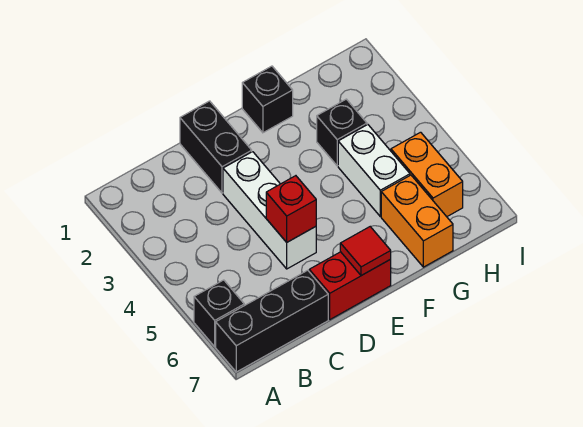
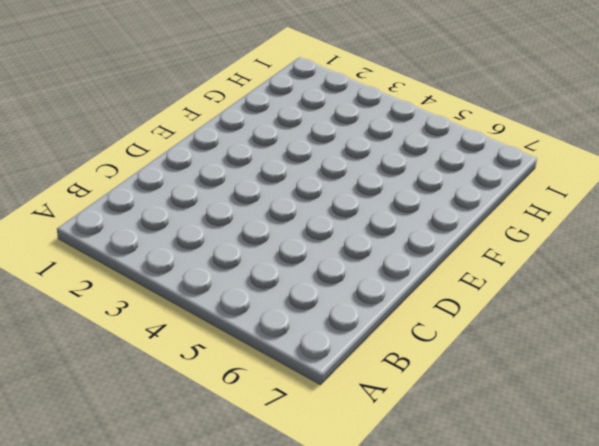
none -> black 1x1 brick [194,280,244,347]
none -> black 1x3 brick [216,270,328,372]
none -> black 1x2 brick [180,101,252,193]

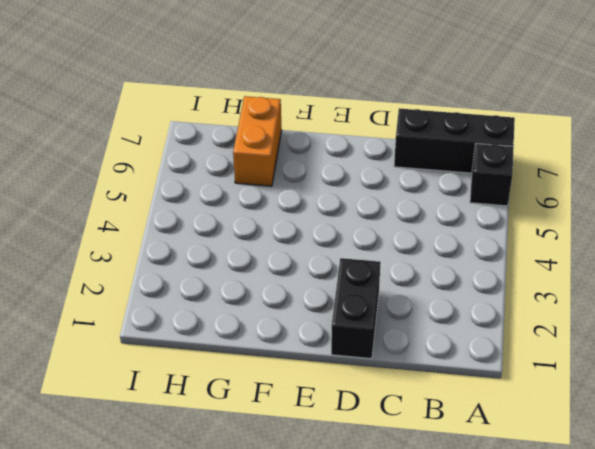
none -> white 1x3 brick [223,152,316,269]
none -> red 1x2 brick [309,252,391,319]
none -> black 1x1 brick [242,66,293,133]

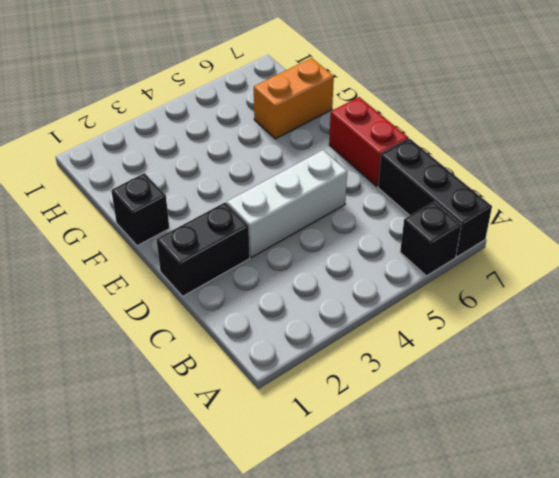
none -> black 1x1 brick [317,99,367,166]
none -> white 1x2 brick [338,125,410,216]
none -> orange 1x2 brick [391,132,463,217]

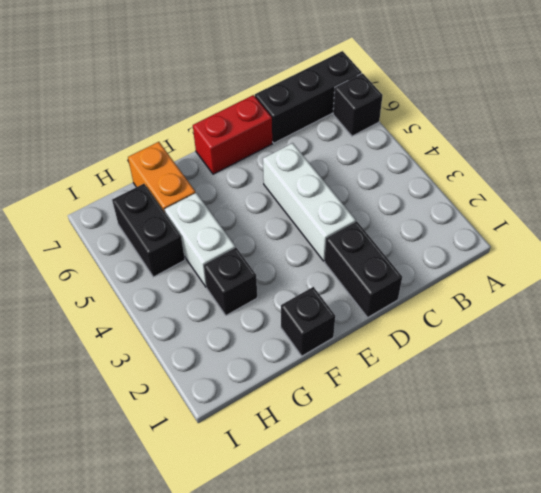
black 1x2 brick [112,184,185,277] -> orange 1x2 brick [391,132,463,217]
none -> red 1x1 brick [266,176,316,242]
none -> red 1x1 tile [340,227,391,276]

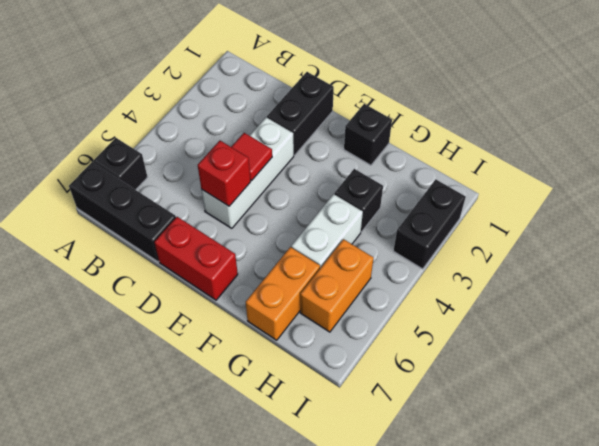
red 1x1 tile [231,133,272,181] -> red 1x1 tile moved to [340,227,391,276]
black 1x2 brick [393,179,466,269] -> none

